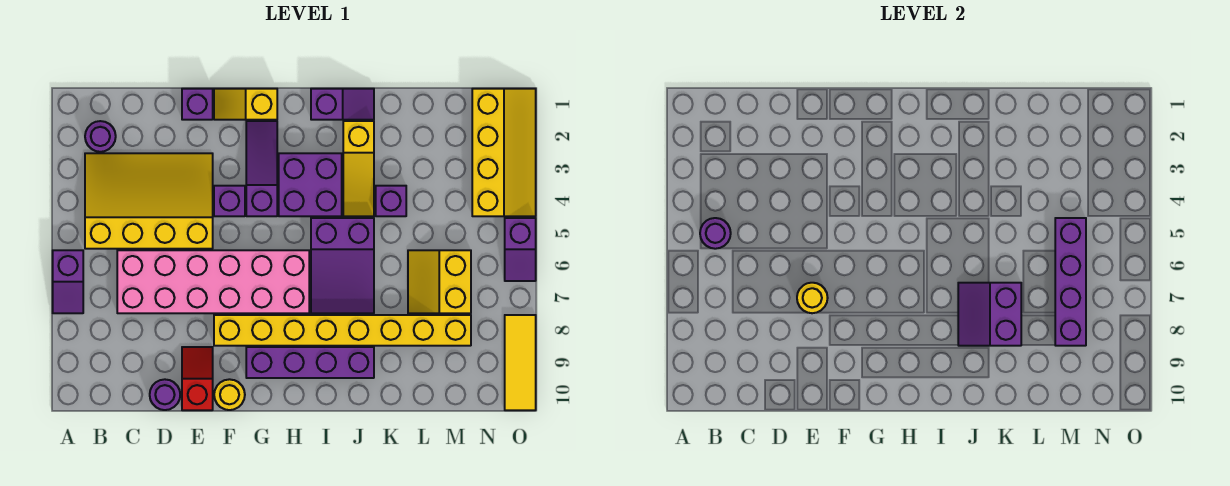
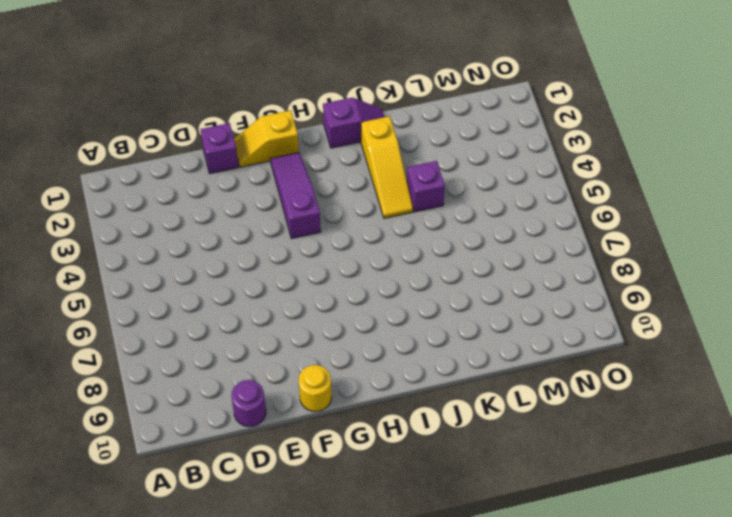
none -> purple 1x2 slope [53,250,83,313]
none -> purple 1x1 round brick [85,121,116,152]
none -> yellow 3x4 slope [85,153,213,249]

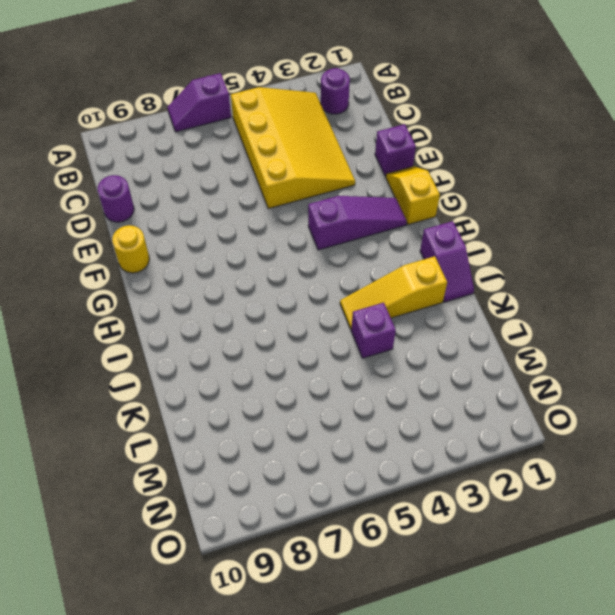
none -> pink 2x6 brick [117,250,309,313]
none -> red 1x2 slope [182,347,213,410]
none -> purple 1x1 brick [214,186,245,216]

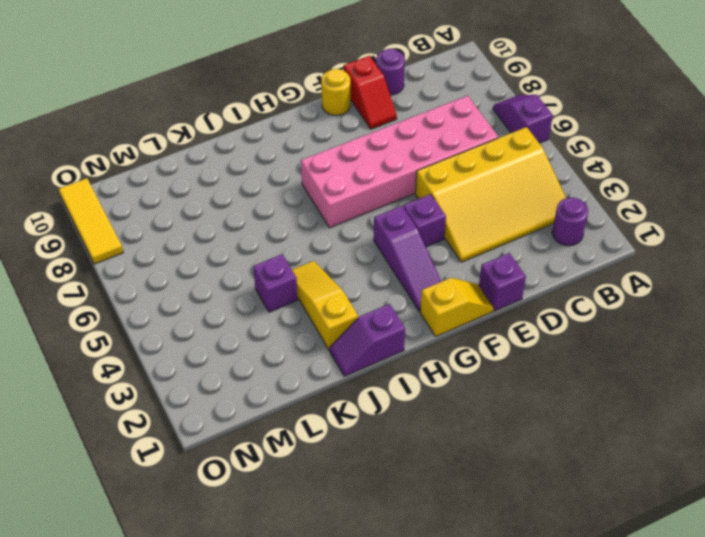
none -> yellow 1x8 brick [214,315,471,346]
none -> purple 1x4 brick [246,347,374,378]
none -> purple 2x2 brick [279,153,342,216]

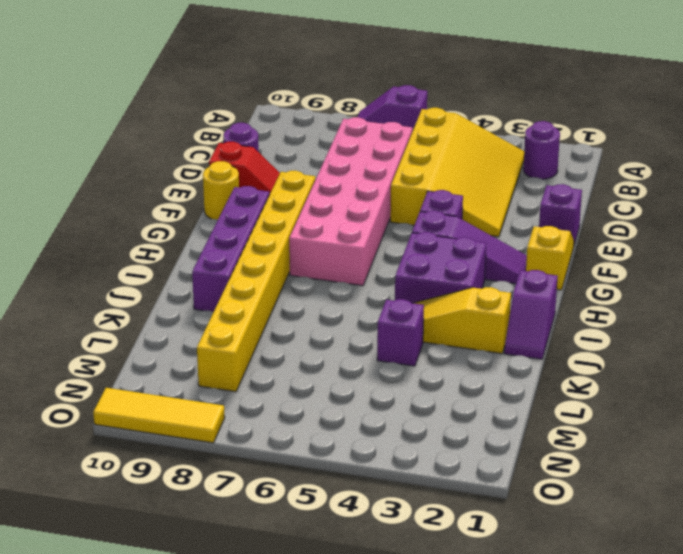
none -> purple 2x3 slope [311,218,374,313]
none -> yellow 2x2 slope [408,250,471,313]
none -> yellow 2x4 slope [472,89,536,216]

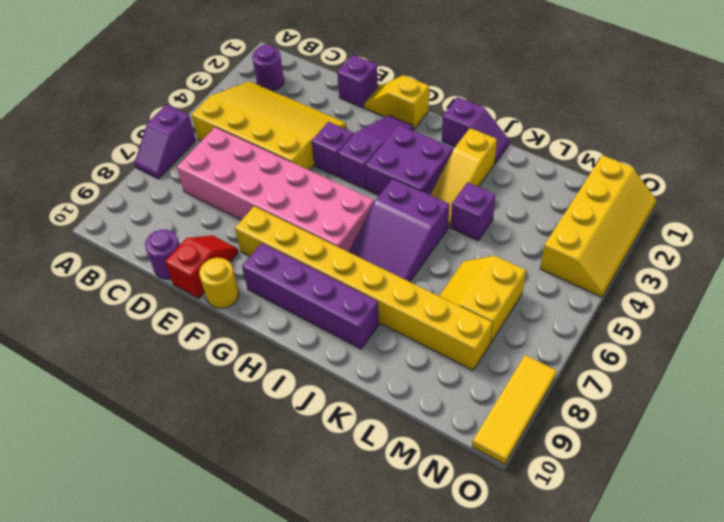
none -> purple 1x2 slope [505,218,536,281]
none -> purple 1x1 round brick [700,218,731,249]
none -> yellow 1x1 round brick [797,283,828,313]

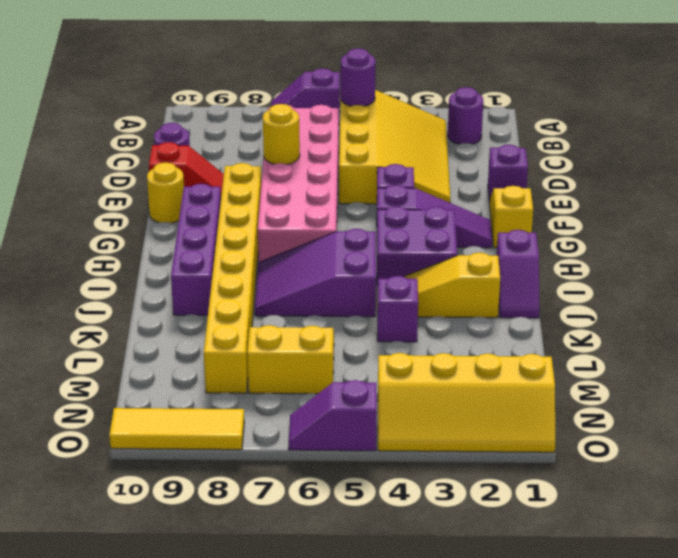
none -> purple 2x2 slope [958,283,1021,346]
none -> purple 1x4 brick [1055,218,1086,346]

